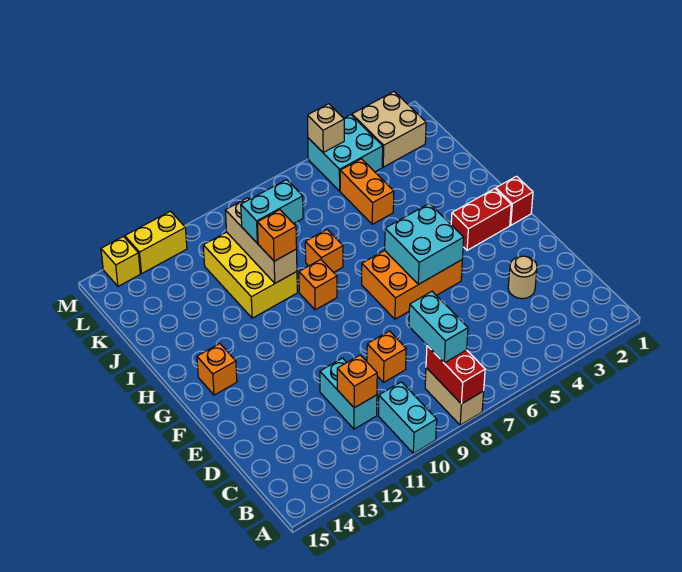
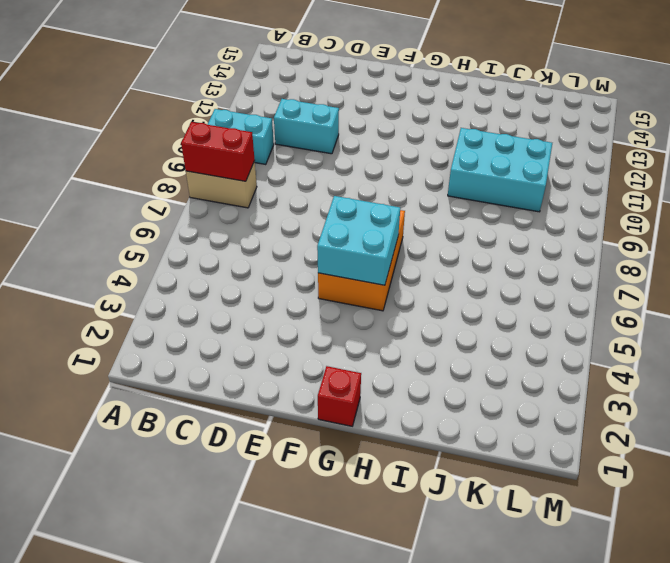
cyan 2x3 brick [448,128,552,212] -> yellow 2x3 brick [203,232,297,318]
none -> tan 1x1 round brick [508,256,537,299]
none -> orange 1x1 brick [367,331,406,382]
none -> red 1x2 brick [451,189,511,250]

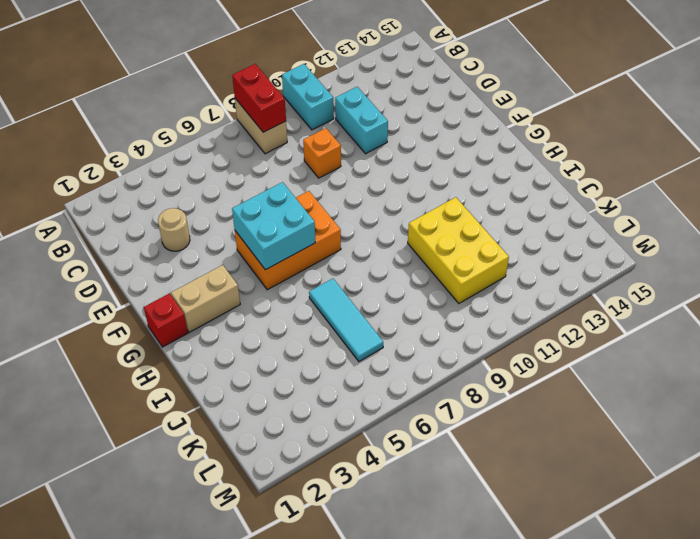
tan 1x2 brick [171,265,240,332] -> red 1x2 brick [451,189,511,250]
cyan 1x3 tile [309,279,383,362] -> none
none -> orange 1x1 brick [197,344,237,395]
none -> orange 1x1 brick [299,260,337,310]
none -> orange 1x1 brick [305,230,343,272]

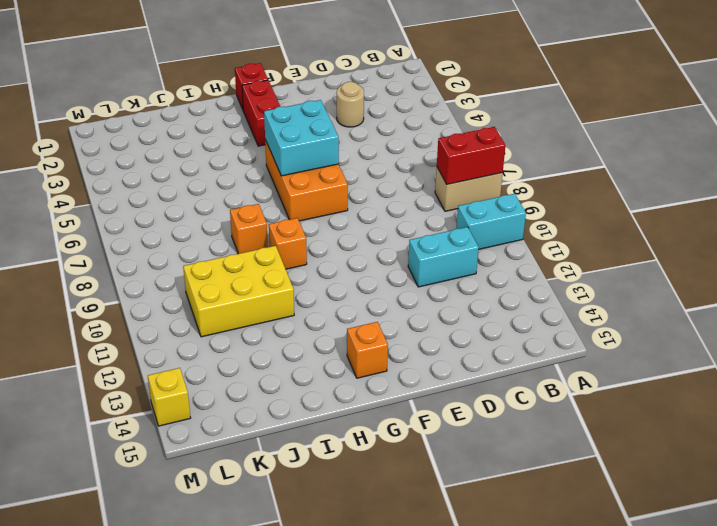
none -> orange 1x1 brick [367,331,406,382]
none -> orange 1x2 brick [340,159,394,224]
none -> tan 2x2 brick [352,92,426,167]

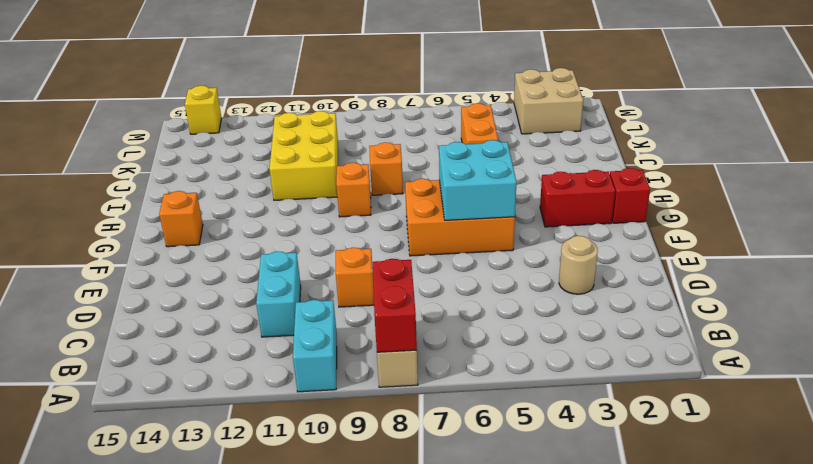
none -> cyan 2x2 brick [308,115,383,191]
none -> yellow 1x2 brick [125,211,187,274]
none -> orange 1x1 brick [337,355,377,408]

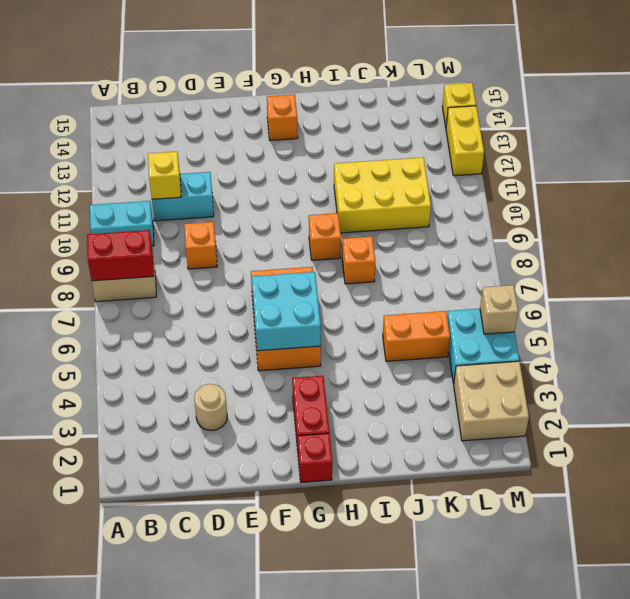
yellow 1x1 brick [148,152,181,199] -> orange 1x1 brick [337,355,377,408]
none -> tan 1x3 brick [225,198,297,283]
none -> cyan 1x2 brick [409,291,468,363]
none -> orange 1x1 brick [257,210,297,261]

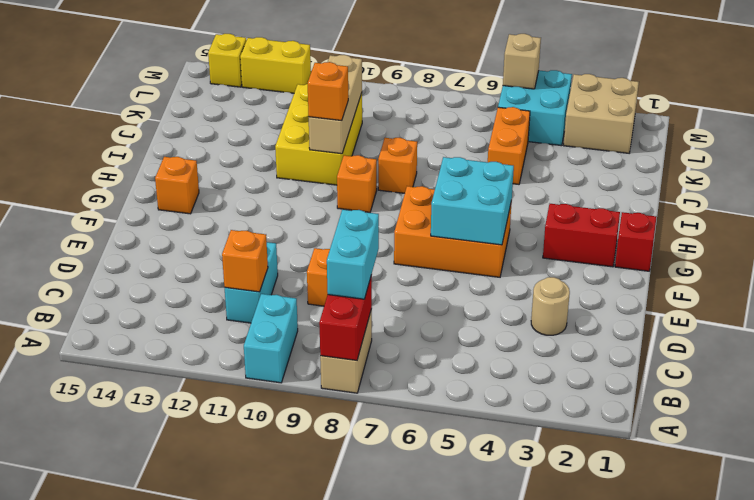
none -> cyan 1x2 brick [241,180,303,244]

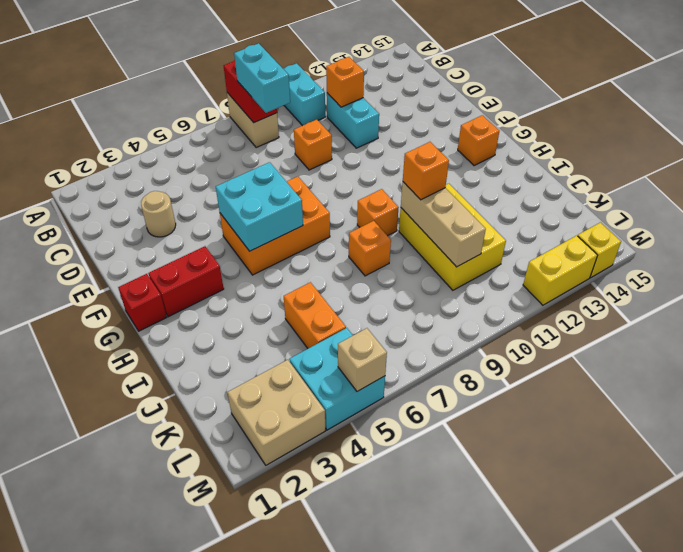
none -> cyan 1x2 brick [241,180,303,244]

